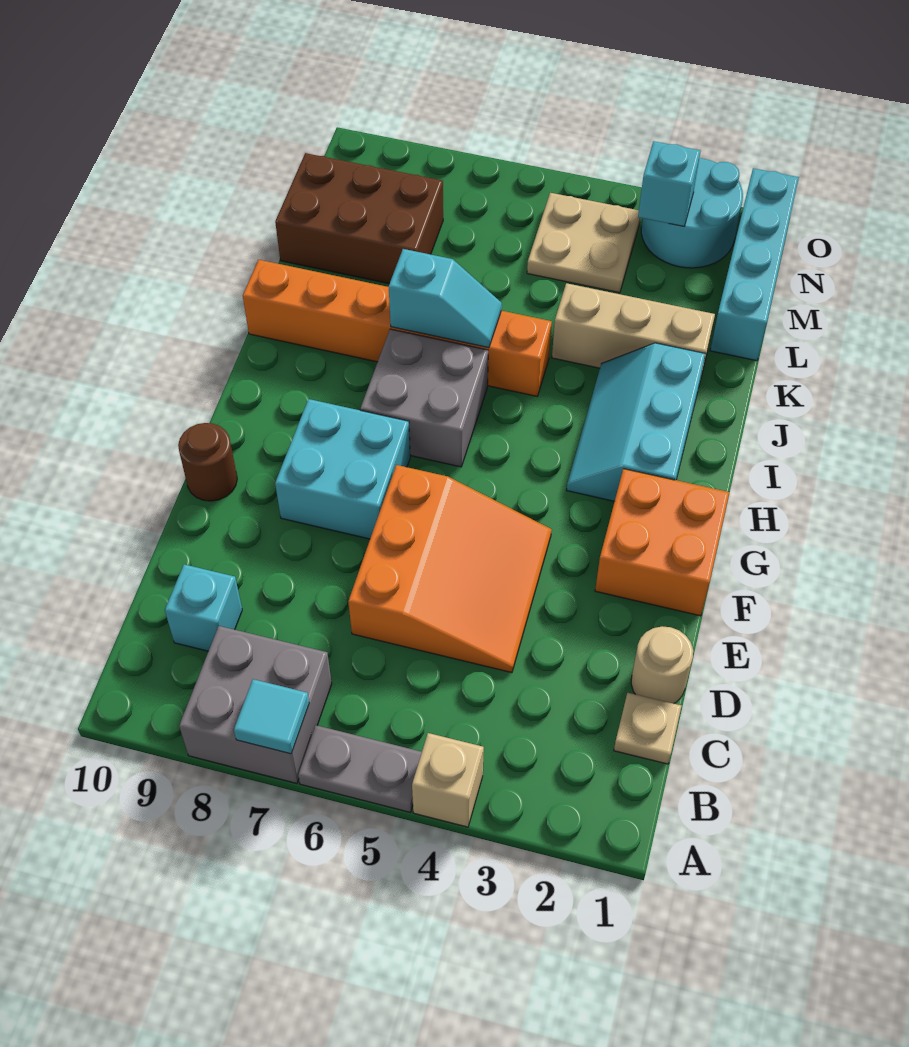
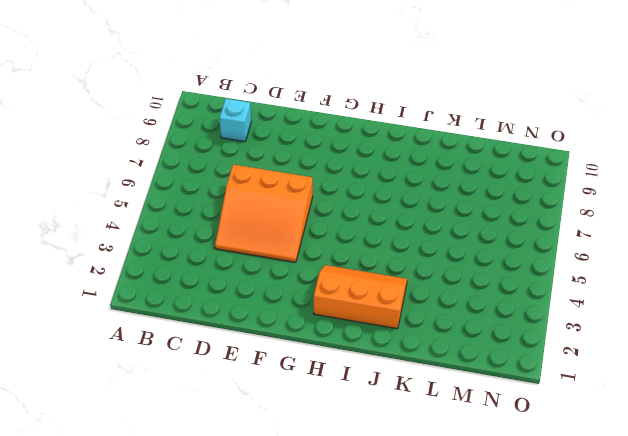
orange 2x3 slope [314,265,407,329] -> cyan 2x3 slope [567,343,706,501]
none -> tan 1x1 brick [412,733,484,827]
none -> grey 1x2 plate [298,725,422,812]
none -> grey 2x2 brick [179,626,332,783]

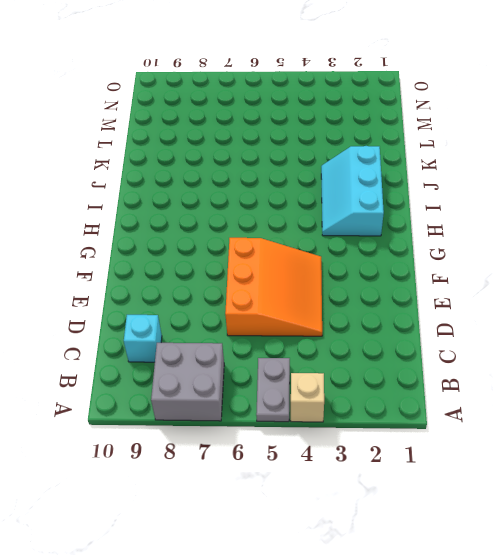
grey 1x2 plate [256,358,290,422] -> grey 1x2 plate turned to [298,725,422,812]
none -> tan 1x1 plate [614,693,681,764]
none -> tan 1x1 round brick [631,626,693,704]
none -> orange 2x2 brick [595,469,729,616]

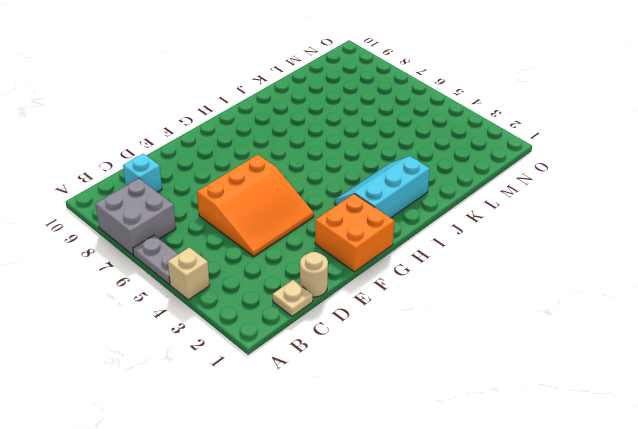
none -> cyan 2x2 brick [275,399,410,539]
none -> brown 1x1 round brick [178,423,237,501]
none -> grey 2x2 brick [360,329,488,467]

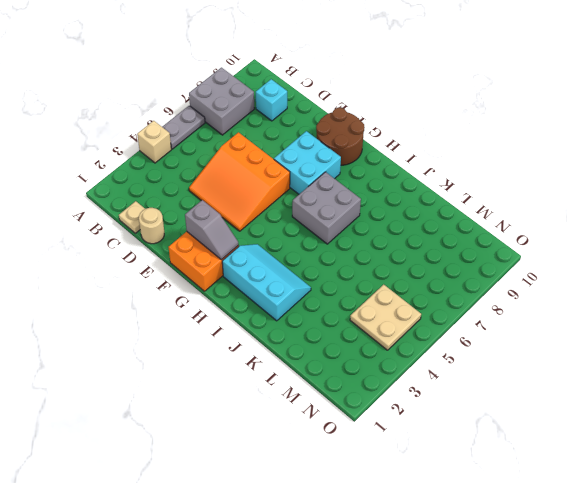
grey 1x2 slope [185,200,238,260] -> none
brown 2x2 round brick [316,108,365,165] -> brown 1x1 round brick [178,423,237,501]
none -> orange 1x6 brick [243,260,552,396]
none -> tan 1x3 brick [552,283,715,380]
none -> cyan 1x4 brick [710,168,799,361]

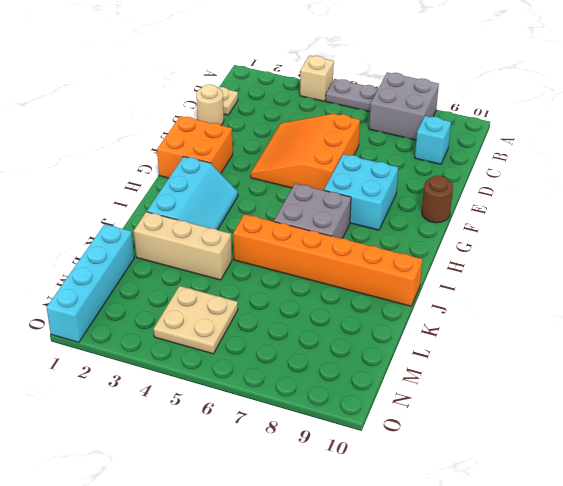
none -> brown 2x3 brick [275,153,443,284]
none -> cyan 2x2 round brick [641,158,743,268]
none -> cyan 1x1 tile [234,679,309,754]

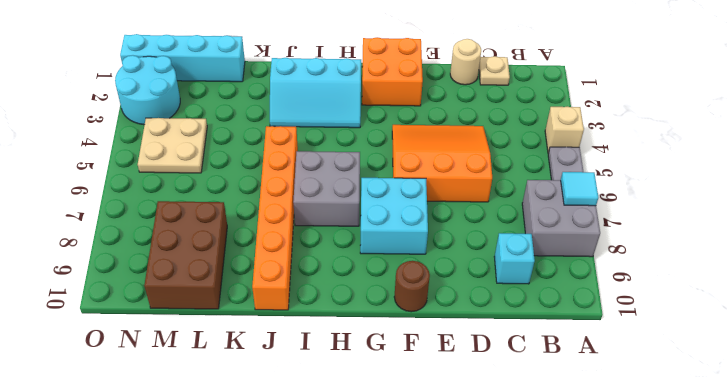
none -> tan 1x3 brick [552,283,715,380]
none -> cyan 1x2 slope [389,249,502,348]
none -> cyan 1x1 brick [638,141,700,226]

